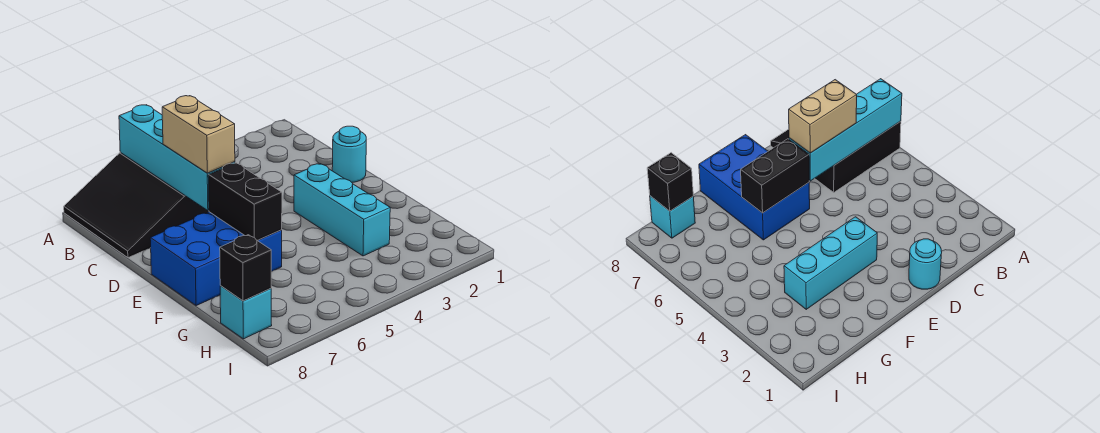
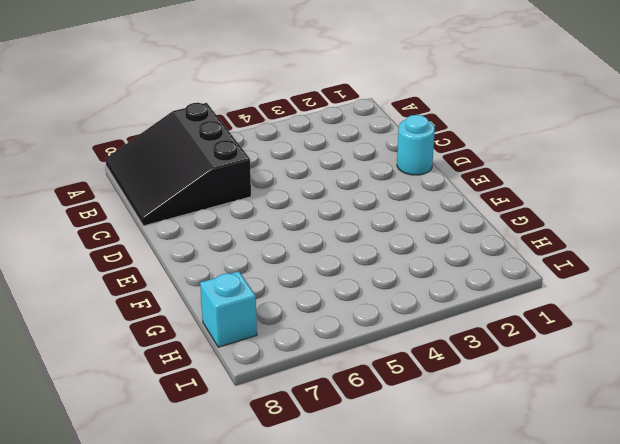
none -> cyan 1x3 brick [294,164,390,256]
none -> blue 2x3 brick [150,212,282,306]

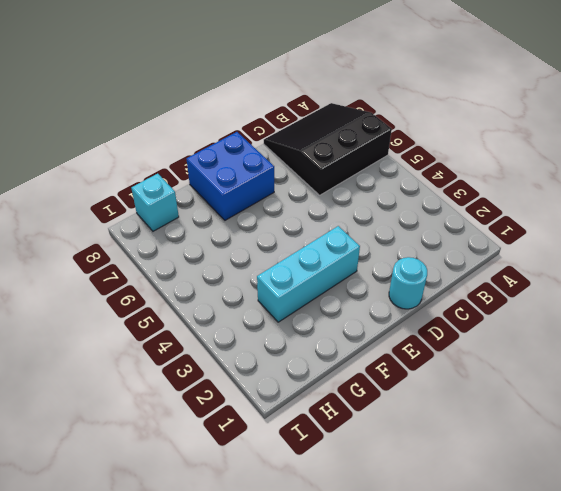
blue 2x2 brick [187,132,274,220] -> blue 2x3 brick [150,212,282,306]
none -> cyan 1x4 brick [119,105,235,211]
none -> black 1x2 brick [208,163,282,240]

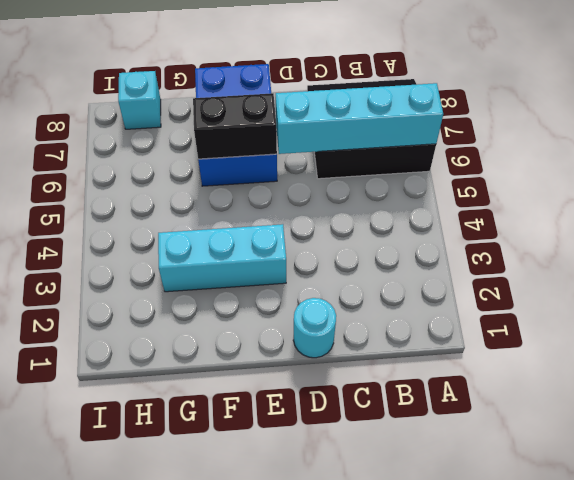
none -> black 1x1 brick [220,235,271,301]
none -> tan 1x2 brick [162,96,235,173]

